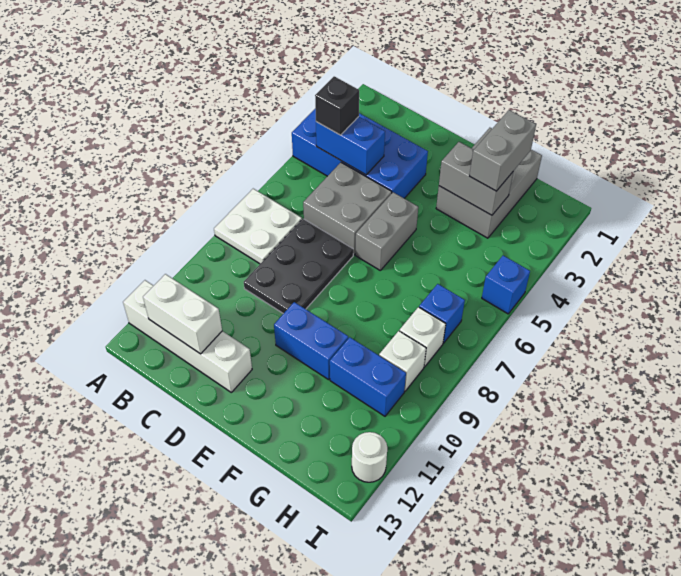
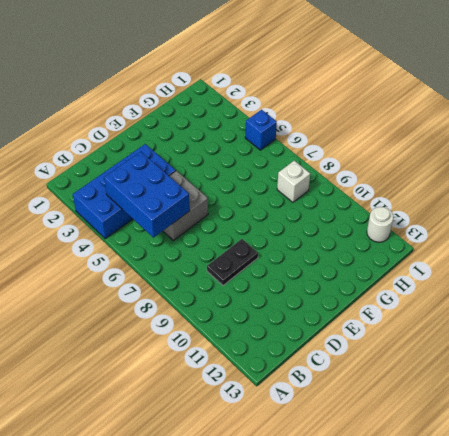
blue 2x3 brick [104,152,190,238] -> blue 1x2 brick [316,117,385,175]
black 1x2 plate [207,239,258,285] -> black 2x3 plate [244,219,353,314]
none -> white 2x2 plate [214,189,302,264]
none -> white 1x4 brick [123,280,252,392]
none -> grey 1x2 brick [355,192,418,270]

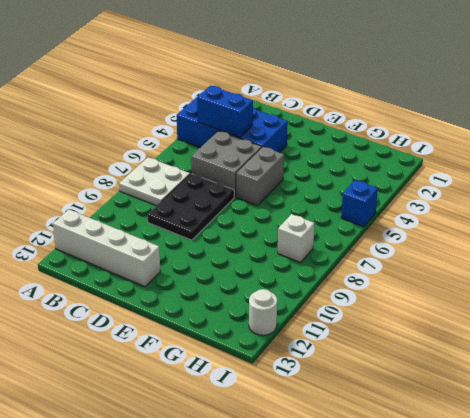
none -> blue 1x2 brick [274,302,348,380]
none -> grey 2x3 brick [436,128,542,238]
none -> blue 1x2 brick [330,337,406,416]

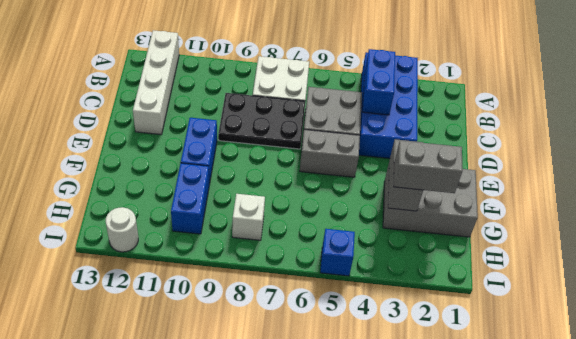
none -> blue 1x1 brick [419,284,465,343]
none -> white 1x1 brick [379,331,426,391]
none -> white 1x2 brick [143,274,222,354]

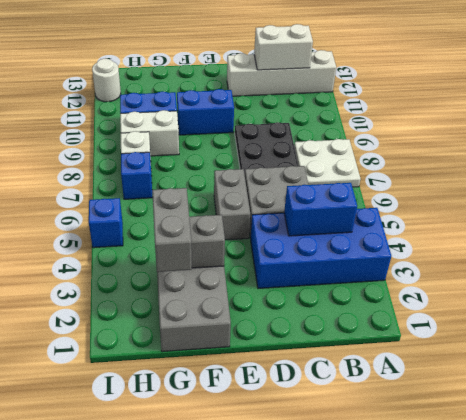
white 1x2 brick [120,110,179,156] -> white 1x1 brick [379,331,426,391]
none -> black 1x1 brick [315,76,359,135]

